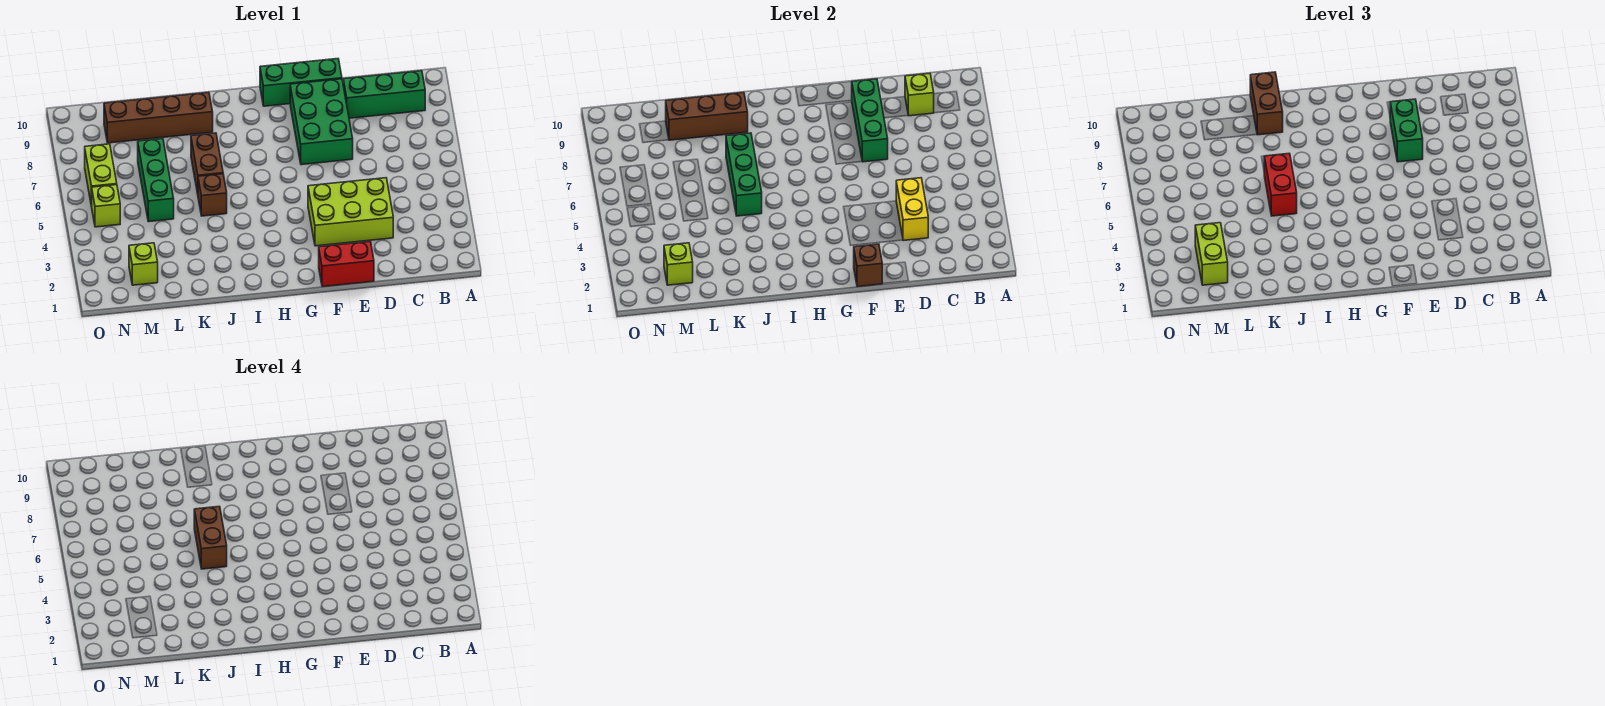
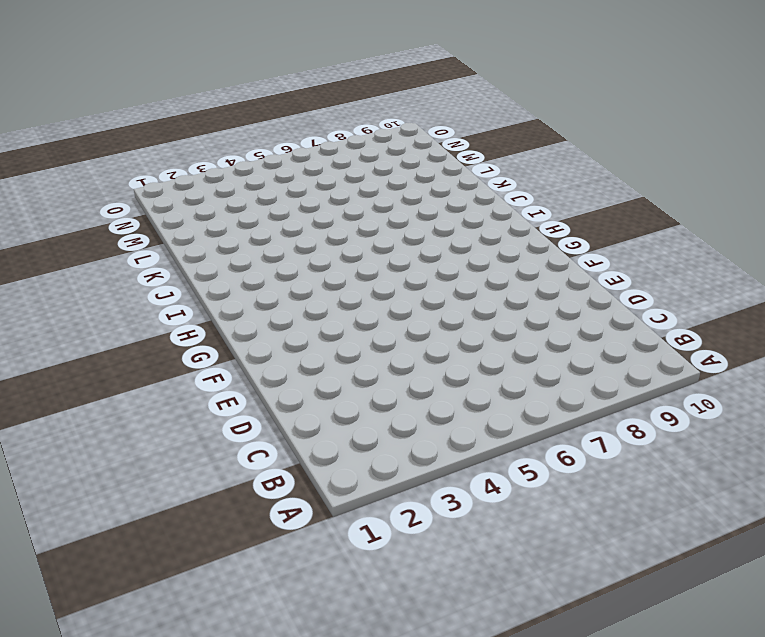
none -> green 1x3 brick [343,71,425,118]
none -> lime 2x3 brick [308,178,393,246]
none -> red 1x2 brick [319,242,374,287]

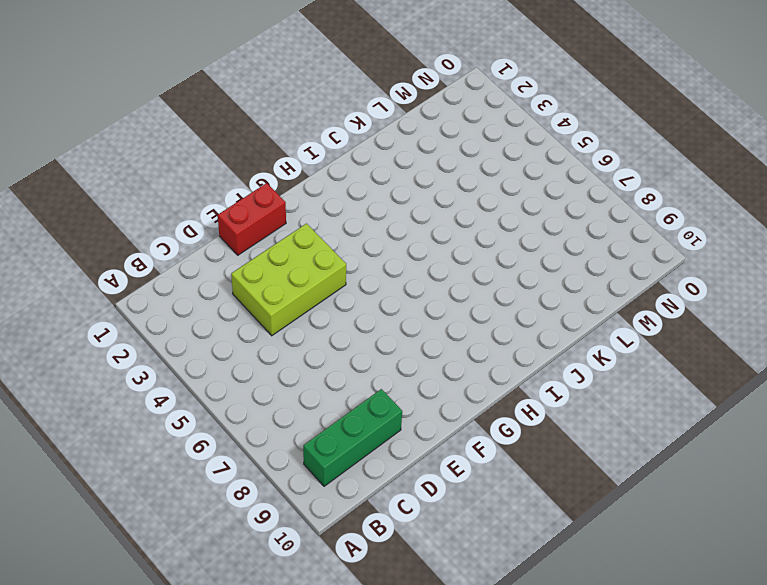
none -> green 2x3 brick [290,79,353,165]
none -> green 1x3 brick [260,59,342,106]
none -> brown 1x1 brick [198,174,227,216]

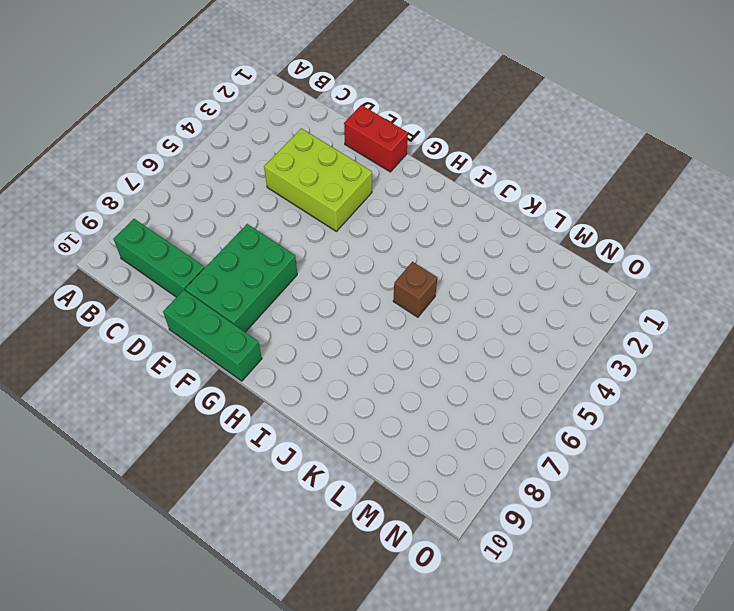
none -> brown 1x2 brick [191,133,223,194]
none -> brown 1x4 brick [104,92,213,143]
none -> green 1x3 brick [138,139,174,222]

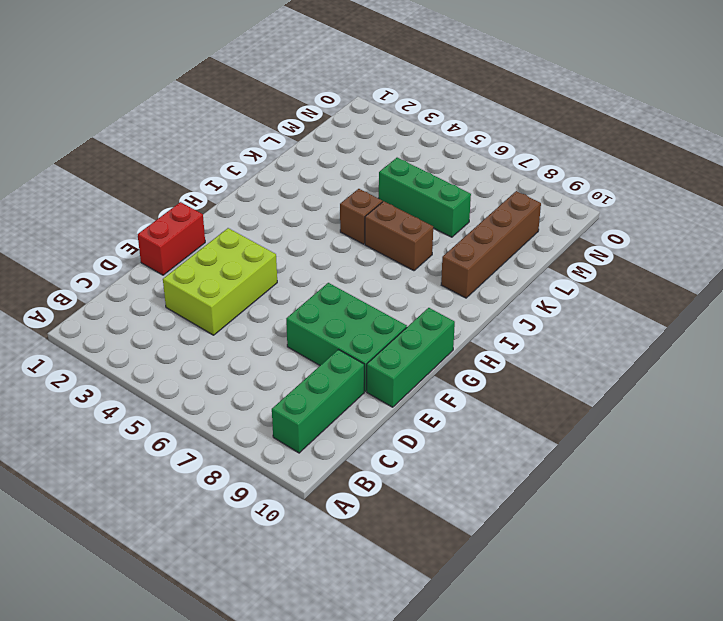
none -> lime 1x1 brick [129,243,158,285]
none -> lime 1x1 brick [92,185,120,227]
none -> lime 1x2 brick [85,144,117,206]

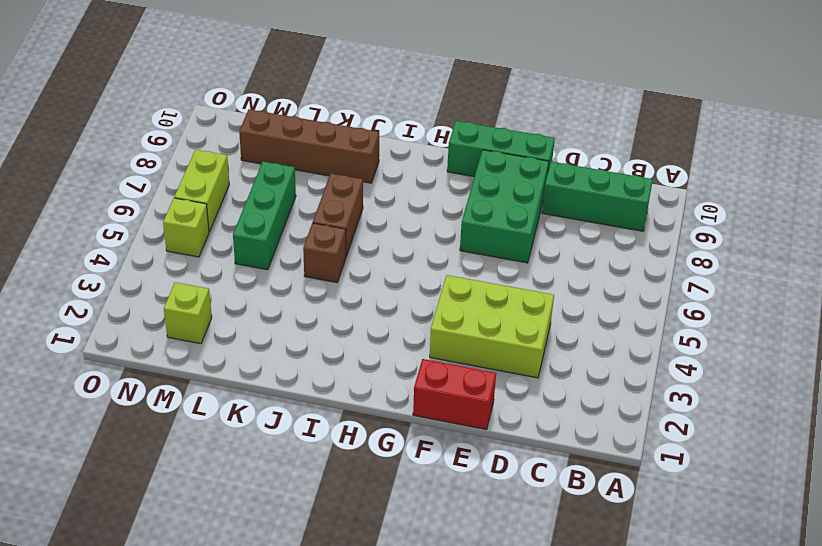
none -> lime 1x1 brick [905,73,934,116]
none -> yellow 1x2 brick [896,178,928,241]
none -> green 1x3 brick [851,79,888,162]

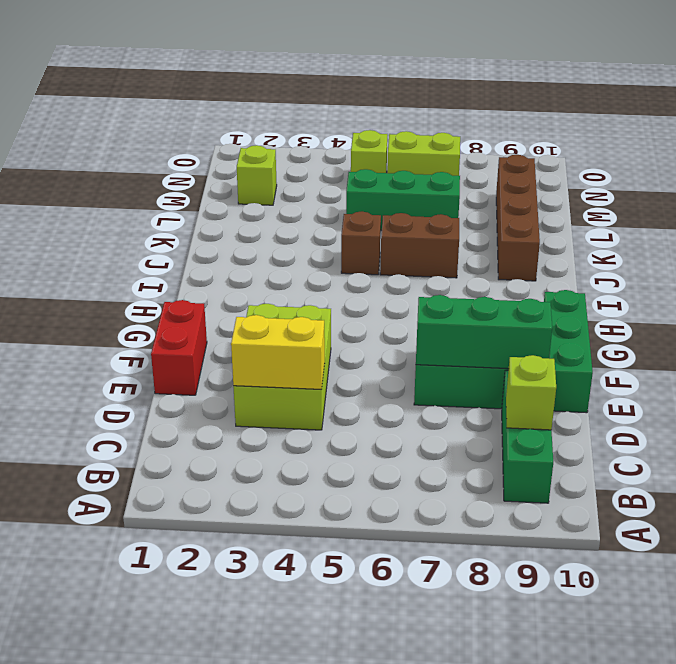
none -> brown 1x1 brick [854,244,882,287]
none -> green 1x3 brick [726,133,762,216]
none -> brown 1x3 brick [666,92,748,140]

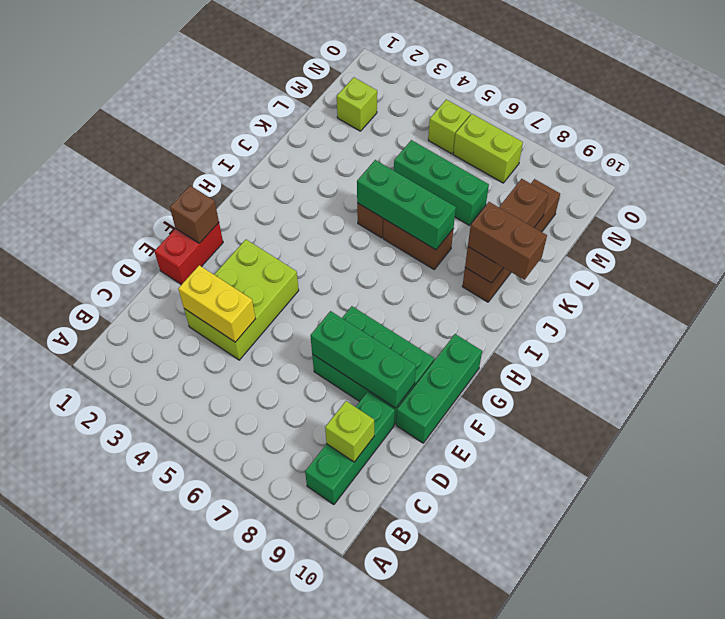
none -> lime 1x1 brick [664,243,693,285]
none -> green 1x2 brick [1390,99,1423,162]
none -> red 1x2 brick [1264,153,1297,216]

